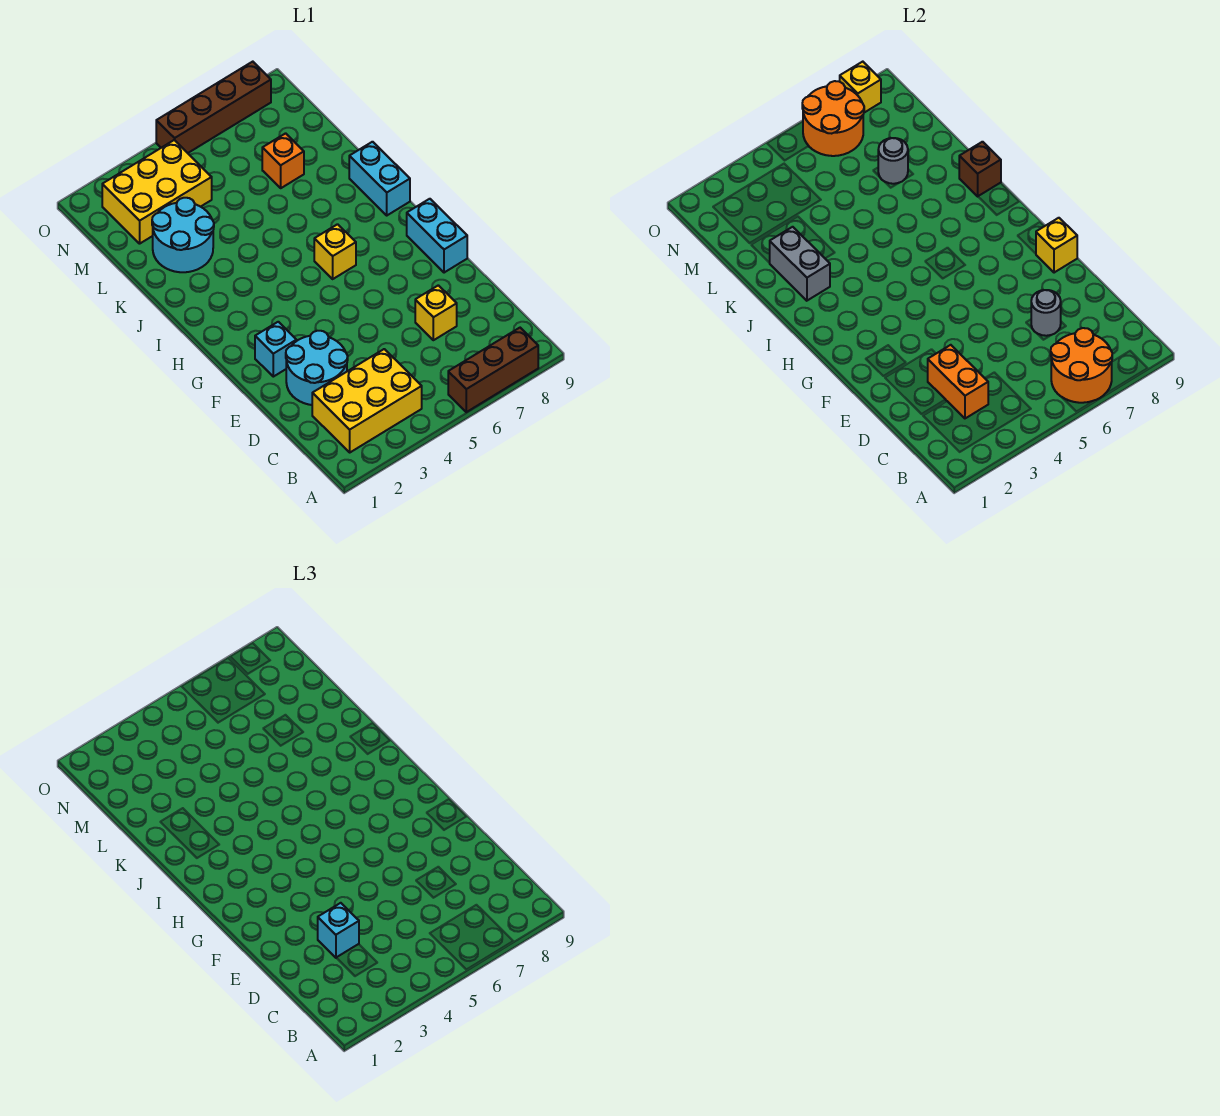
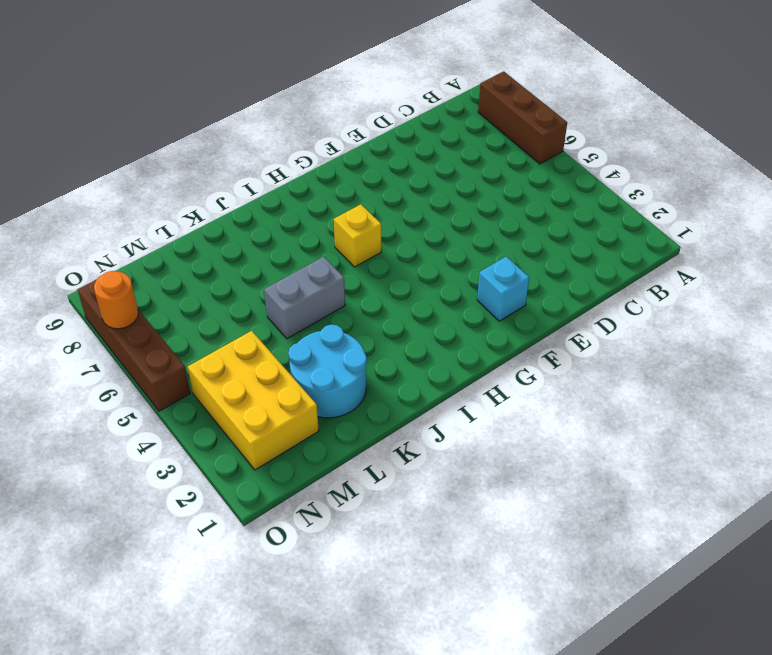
grey 1x2 brick [264,257,345,339] -> grey 1x2 brick moved to [770,227,830,301]
orange 1x1 round brick [94,271,138,329] -> orange 2x2 round brick [802,81,864,156]
none -> yellow 2x3 brick [312,349,422,452]
none -> cyan 2x2 round brick [286,331,348,405]
none -> yellow 1x1 brick [415,285,457,340]

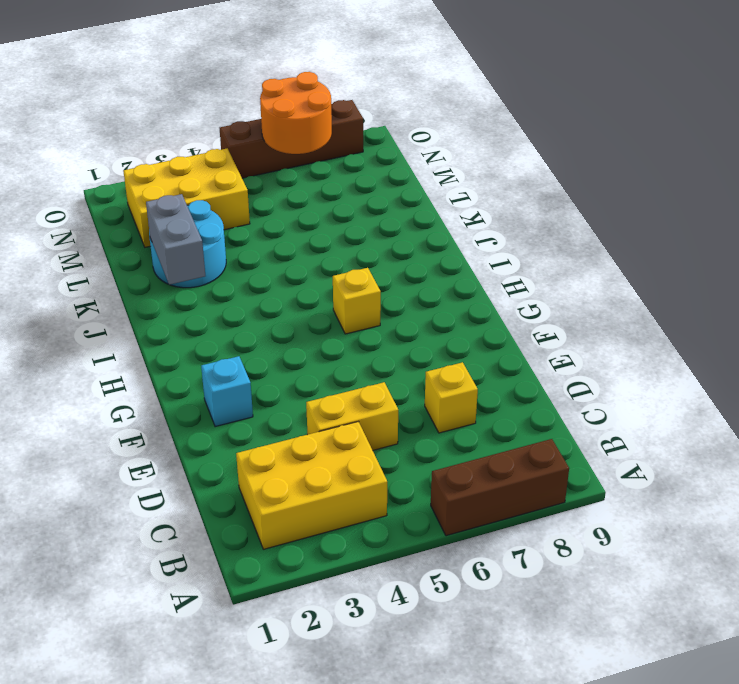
yellow 1x2 brick [306,382,398,450] -> none
none -> cyan 2x2 round brick [286,331,348,405]
none -> cyan 1x2 brick [407,199,467,273]
none -> cyan 1x2 brick [349,142,410,215]

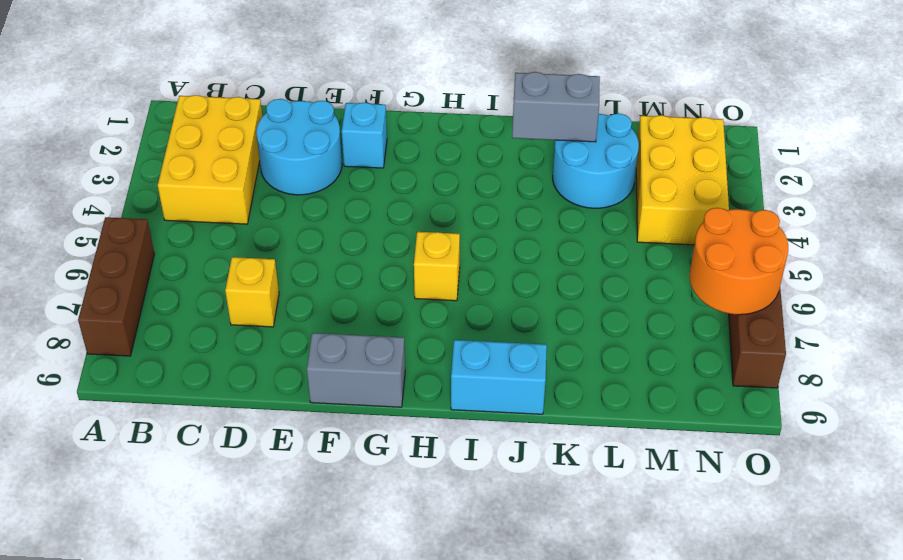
grey 1x2 brick [307,333,405,407] -> cyan 1x2 brick [407,199,467,273]
none -> orange 1x1 brick [262,133,304,188]
none -> orange 2x2 round brick [1051,328,1112,403]
none -> orange 1x2 brick [928,345,988,418]

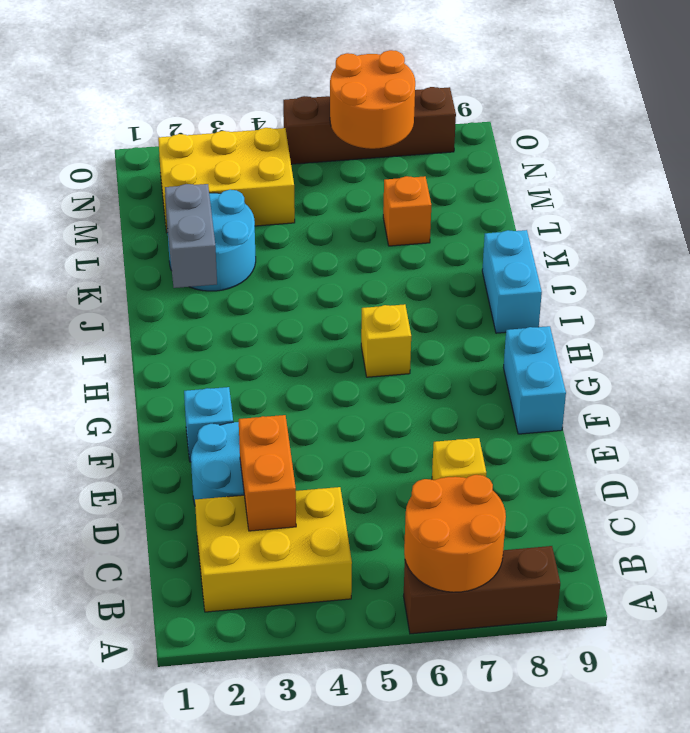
none -> grey 1x1 round brick [1031,290,1061,336]
none -> yellow 1x1 brick [1036,218,1077,273]
none -> brown 1x1 brick [959,142,1001,196]

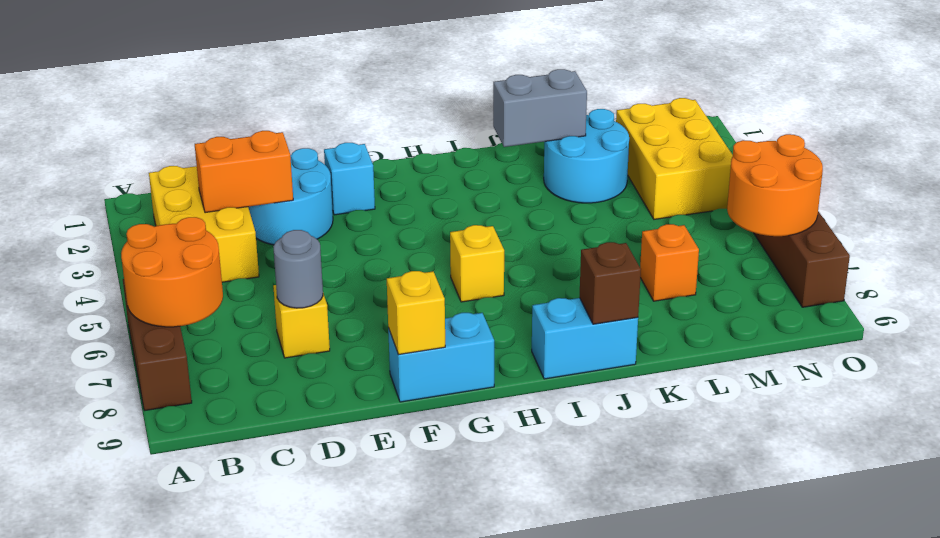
none -> grey 1x1 round brick [878,138,908,184]
none -> yellow 1x1 brick [840,62,881,113]
none -> cyan 1x1 brick [318,903,359,958]

